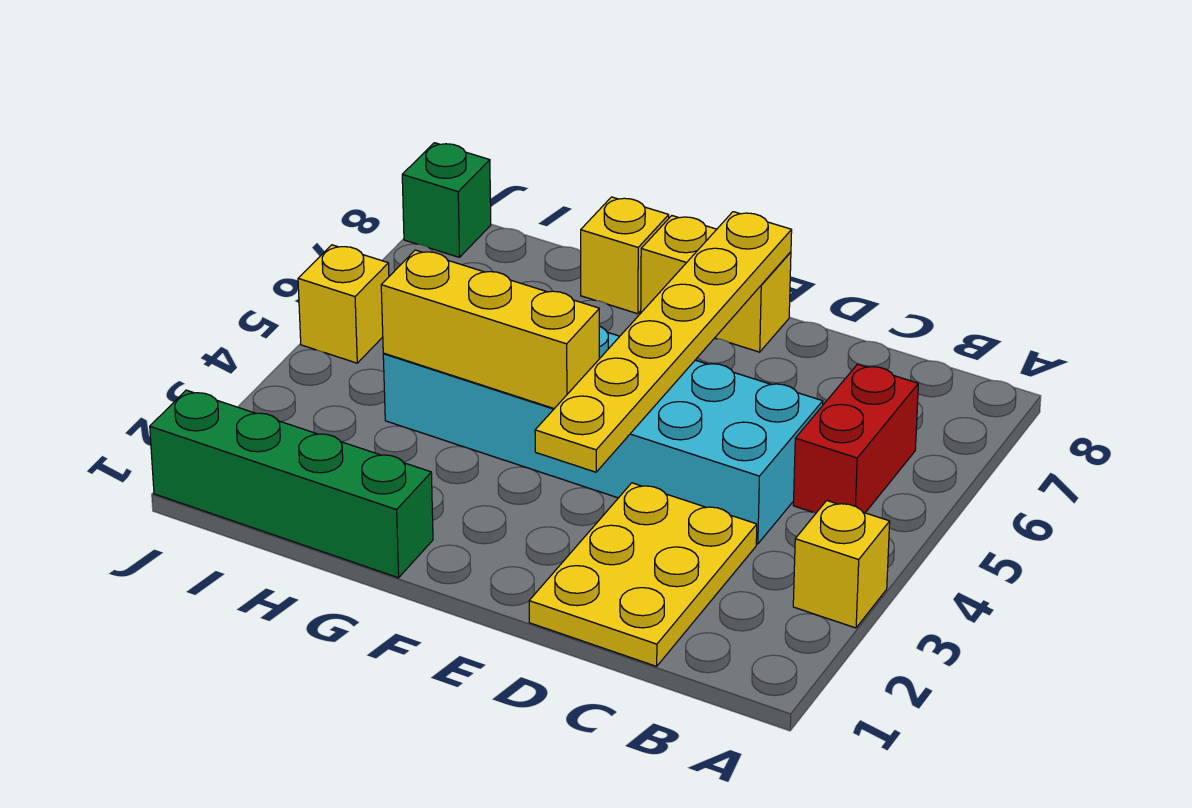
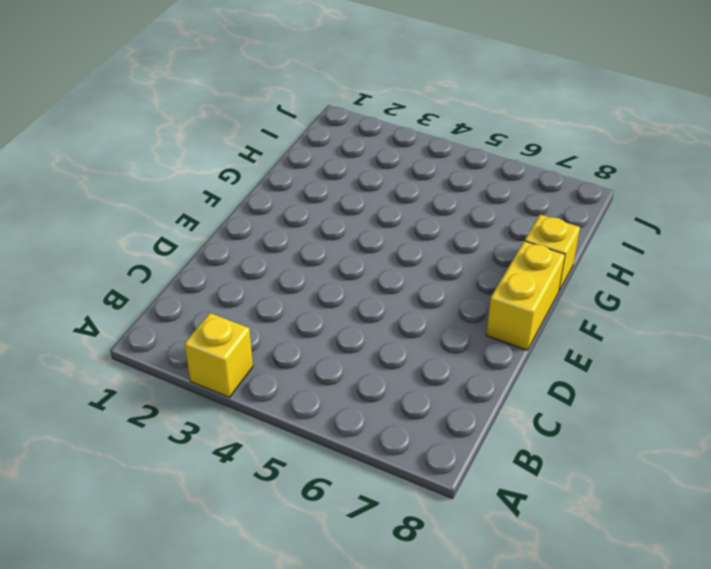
none -> red 1x2 brick [793,364,918,513]
none -> yellow 2x3 plate [529,483,757,666]

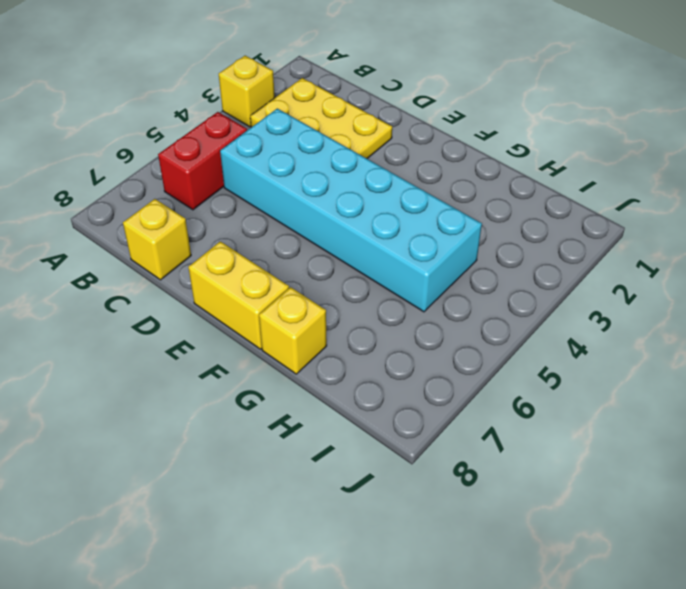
yellow 2x3 plate [250,78,392,158] -> yellow 2x3 plate turned to [529,483,757,666]
yellow 1x1 brick [123,199,191,280] -> yellow 1x1 brick moved to [298,245,389,363]
none -> green 1x4 brick [150,390,433,578]
none -> green 1x1 brick [402,143,491,257]

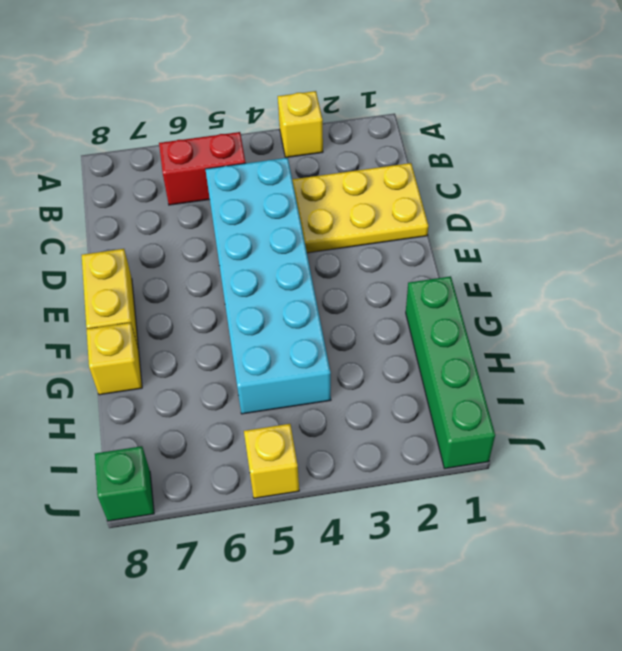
none -> yellow 1x6 plate [535,212,792,472]
none -> yellow 1x3 brick [381,250,599,409]

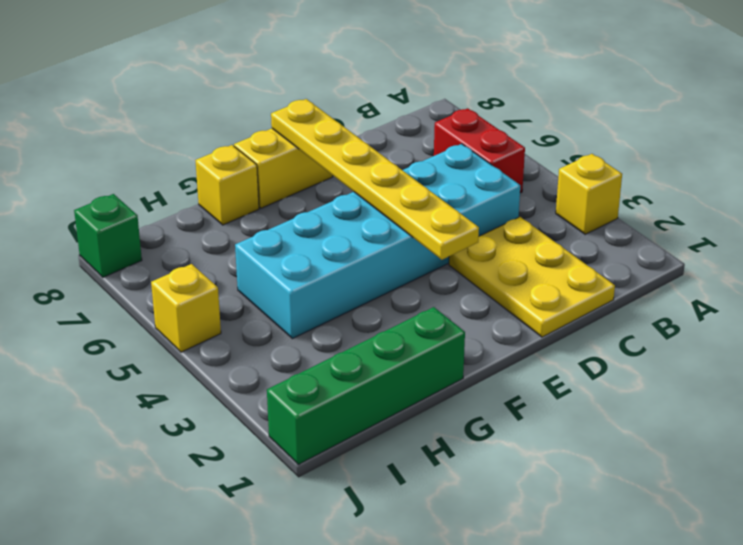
none -> yellow 1x3 brick [381,250,599,409]

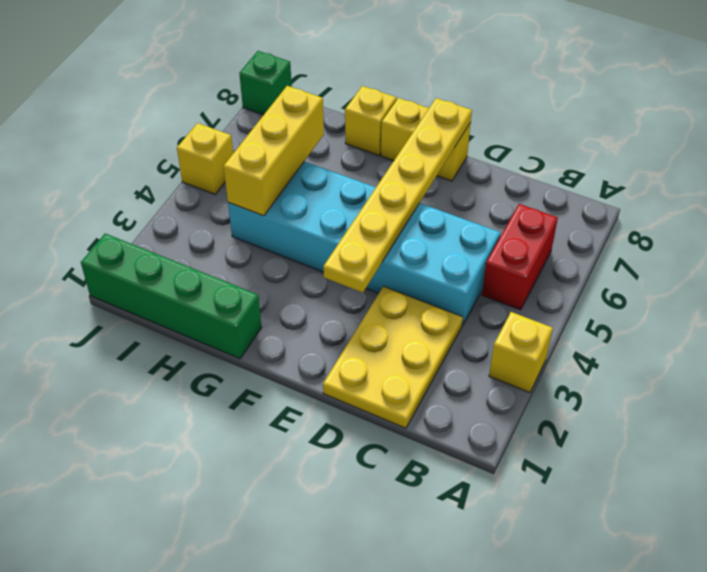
yellow 1x3 brick [224,86,324,216] -> yellow 1x3 brick turned to [381,250,599,409]

